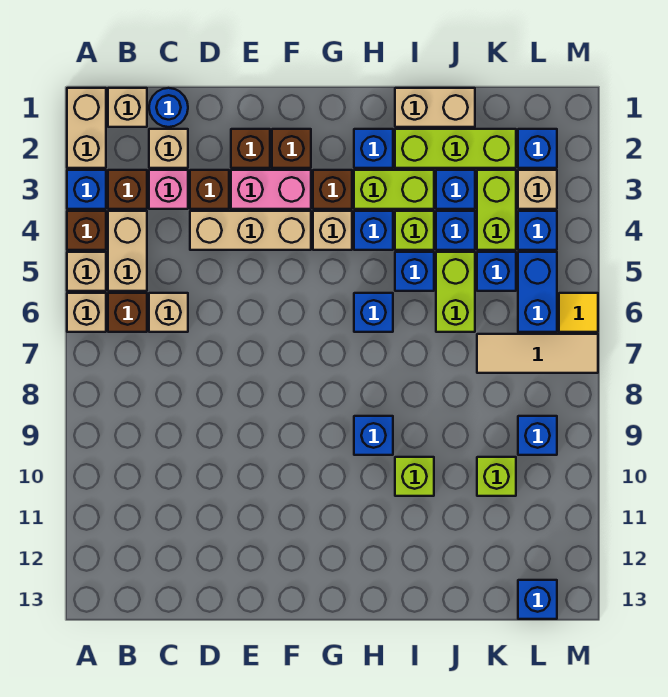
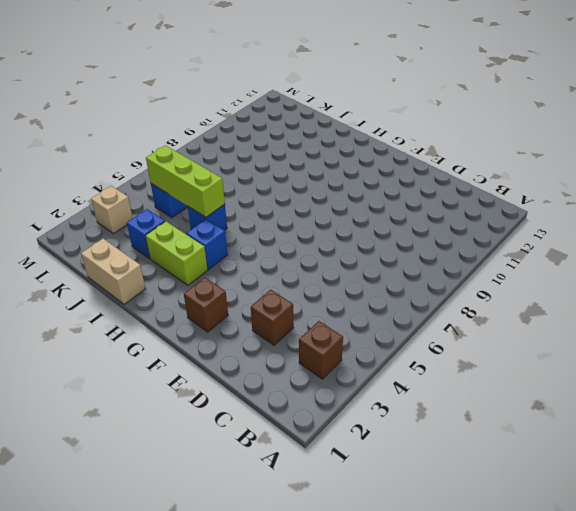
lime 1x3 brick [146,145,225,217] -> lime 1x3 brick moved to [395,129,516,168]
none -> tan 1x2 brick [67,88,106,168]
none -> blue 1x1 brick [67,170,106,209]
none -> brown 1x1 brick [67,211,106,250]
none -> tan 1x1 brick [67,252,106,291]

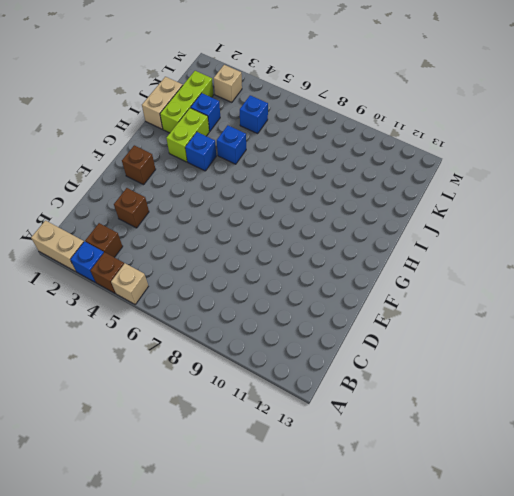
none -> tan 1x1 brick [67,293,106,332]
none -> tan 1x1 brick [108,88,147,127]
none -> tan 1x2 brick [108,211,147,291]
none -> brown 1x1 brick [108,293,147,332]

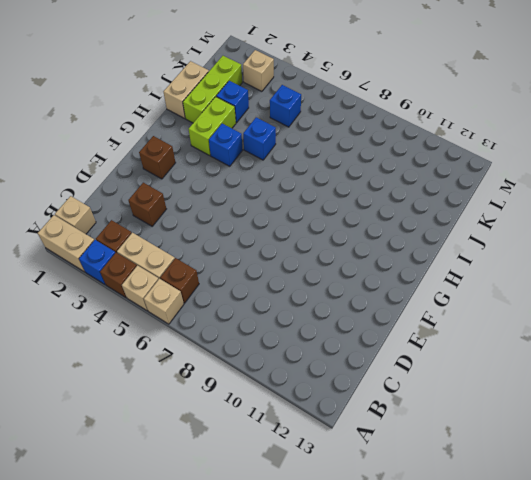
none -> blue 1x1 round brick [149,88,188,127]
none -> tan 1x1 brick [149,129,188,168]
none -> pink 1x1 brick [149,170,188,209]
none -> tan 1x1 brick [149,293,188,332]

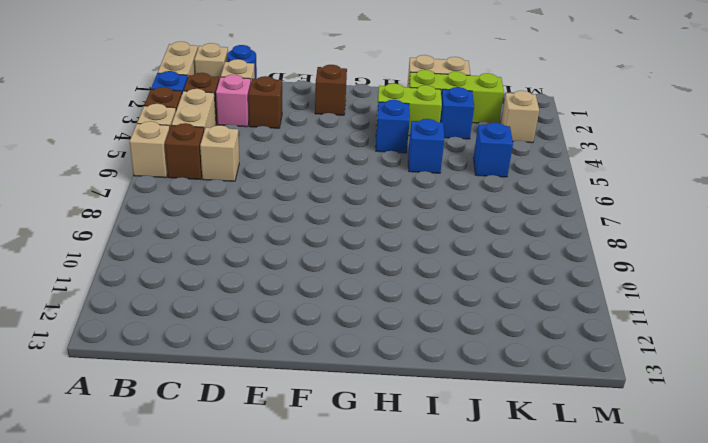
none -> tan 1x3 brick [190,211,311,250]
none -> brown 1x1 brick [231,129,270,168]
none -> pink 1x2 brick [231,170,311,209]
none -> brown 1x1 brick [313,170,352,209]

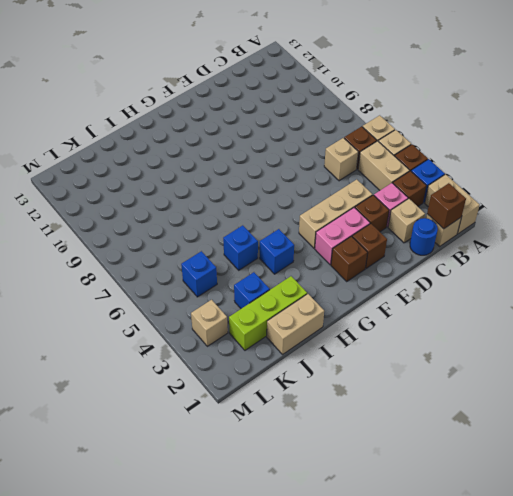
brown 1x1 brick [427,183,466,229] -> brown 1x1 brick moved to [313,170,352,209]
none -> tan 1x1 brick [313,211,352,250]
none -> blue 1x1 brick [354,129,393,168]
none -> lime 1x2 brick [354,170,434,209]
none -> blue 1x1 brick [354,293,393,332]

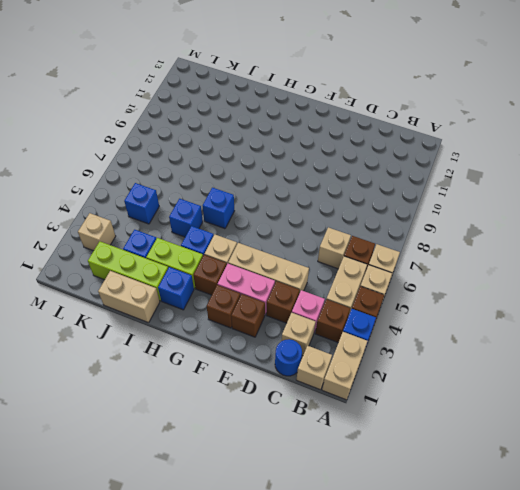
none -> blue 1x1 brick [354,416,393,455]
none -> lime 1x1 brick [395,211,434,250]
none -> lime 1x1 brick [395,457,434,496]
none -> blue 1x1 brick [436,211,475,250]

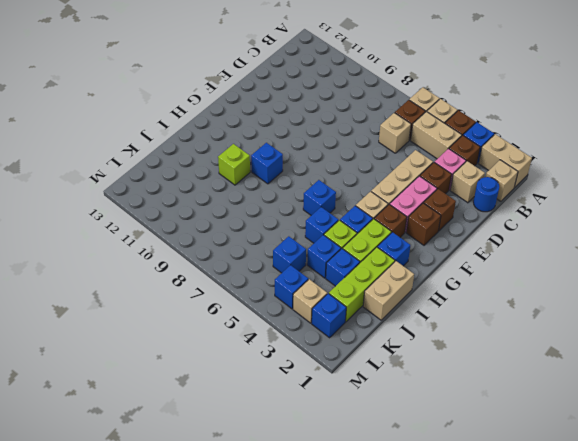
none -> lime 1x2 brick [436,252,475,332]
none -> lime 1x2 brick [477,170,516,250]
none -> tan 1x3 tile [477,334,598,373]
none -> lime 1x1 brick [477,457,516,496]

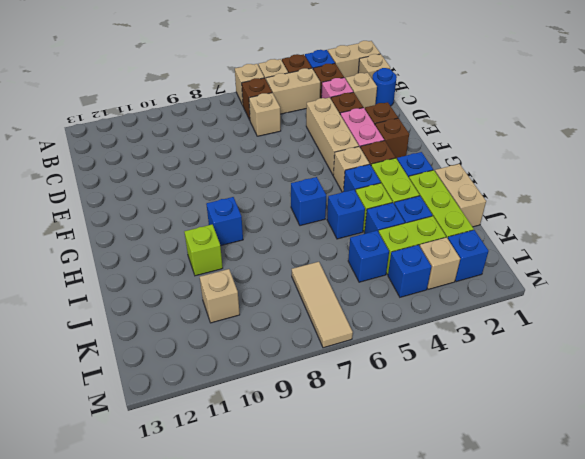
tan 1x1 brick [200,269,240,323] -> lime 1x1 brick [477,457,516,496]
none -> lime 1x2 brick [436,252,475,332]
none -> blue 1x2 brick [518,252,557,332]
none -> blue 1x1 brick [518,416,557,455]
none -> blue 1x1 brick [518,580,557,619]

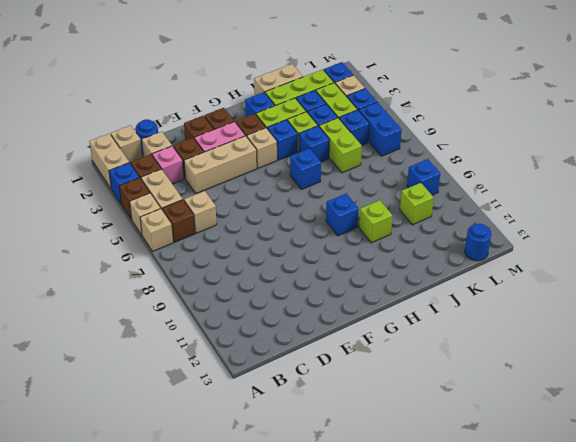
blue 1x1 round brick [465,224,491,261] -> blue 1x1 brick [518,580,557,619]
none -> tan 1x3 tile [477,334,598,373]
none -> yellow 1x1 tile [559,293,598,332]

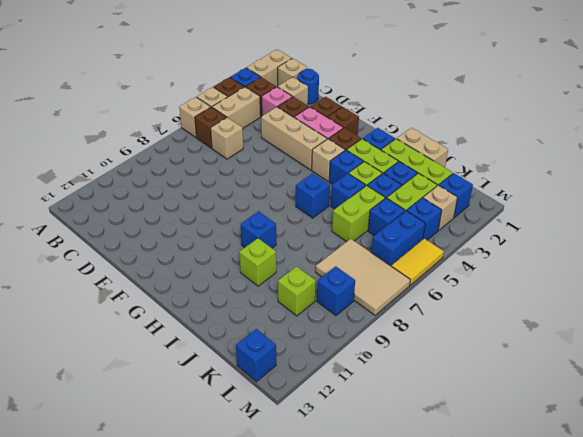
tan 2x3 tile [316,239,410,315] -> tan 1x3 tile [477,334,598,373]
yellow 1x2 tile [391,238,444,285] -> yellow 1x1 tile [559,293,598,332]

